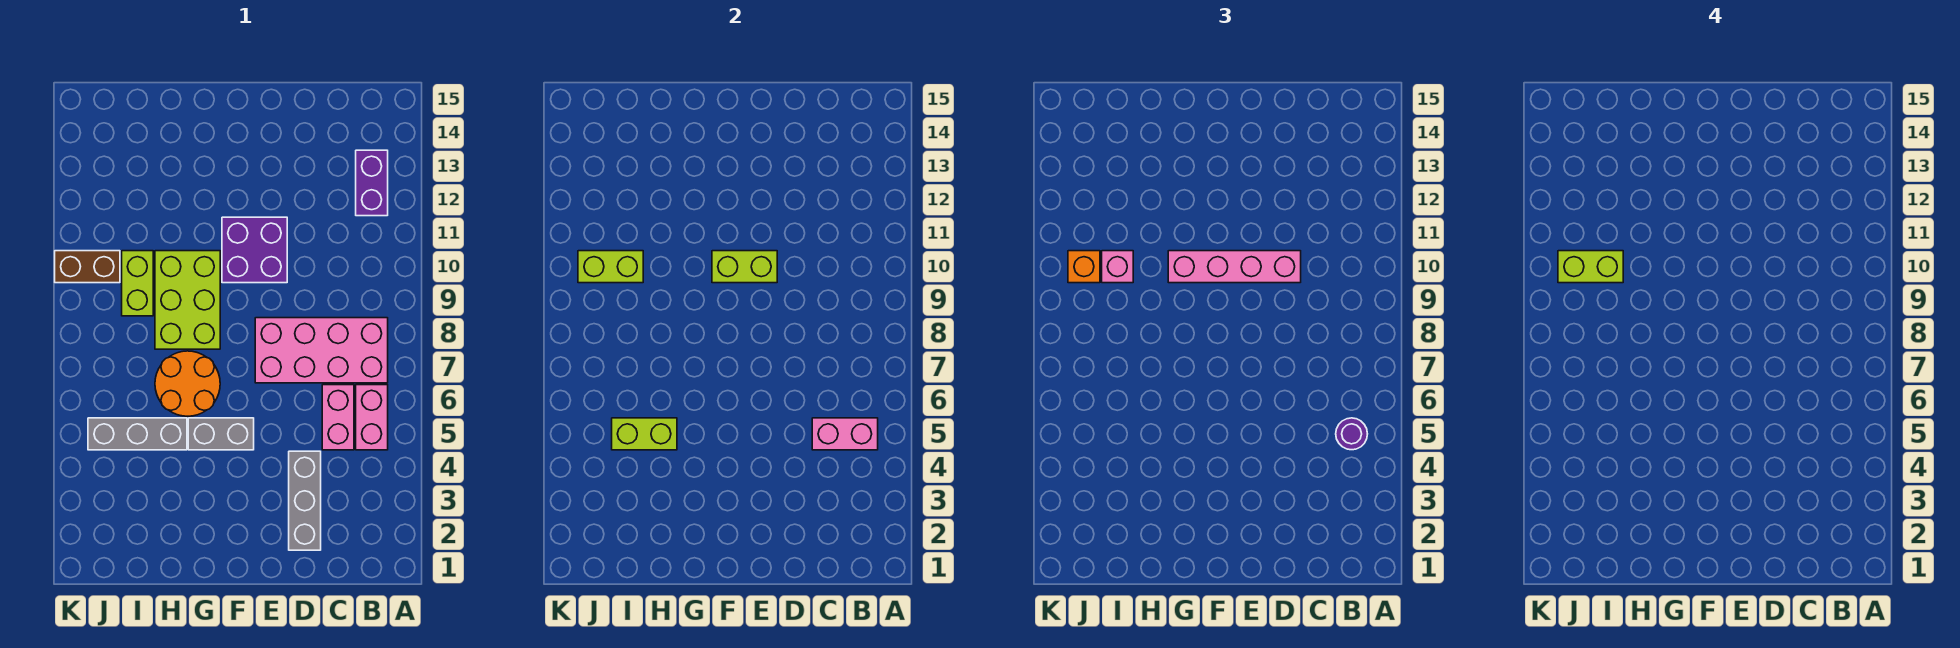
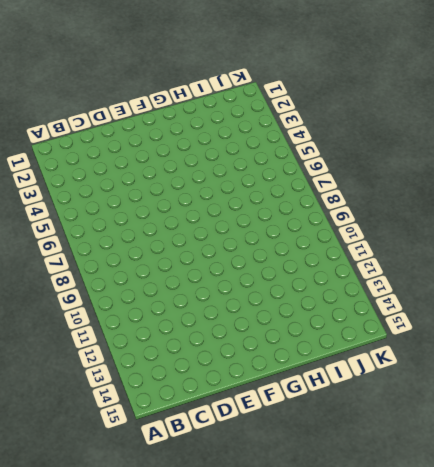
none -> pink 1x2 brick [356,385,388,450]
none -> pink 2x4 brick [255,318,388,383]
none -> purple 1x2 brick [356,150,388,216]

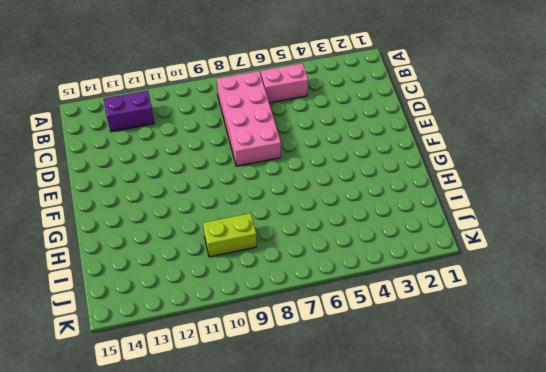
none -> pink 1x2 brick [322,385,354,450]
none -> grey 1x3 brick [289,451,321,550]
none -> purple 2x2 brick [222,217,287,283]

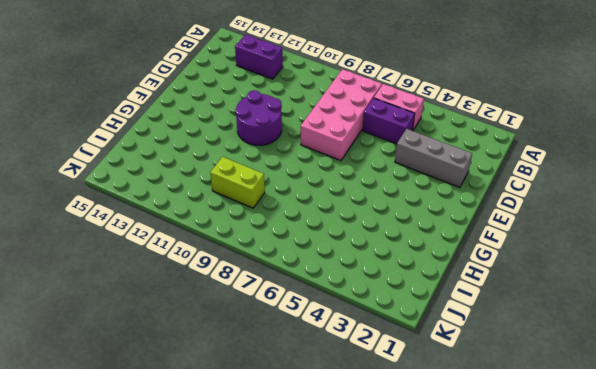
purple 1x2 brick [362,98,415,144] -> pink 1x2 brick [322,385,354,450]
purple 2x2 round brick [235,90,282,145] -> purple 2x2 brick [222,217,287,283]
none -> grey 1x2 brick [188,418,254,450]
none -> orange 2x2 round brick [155,351,220,416]
none -> lime 2x3 brick [155,251,220,349]

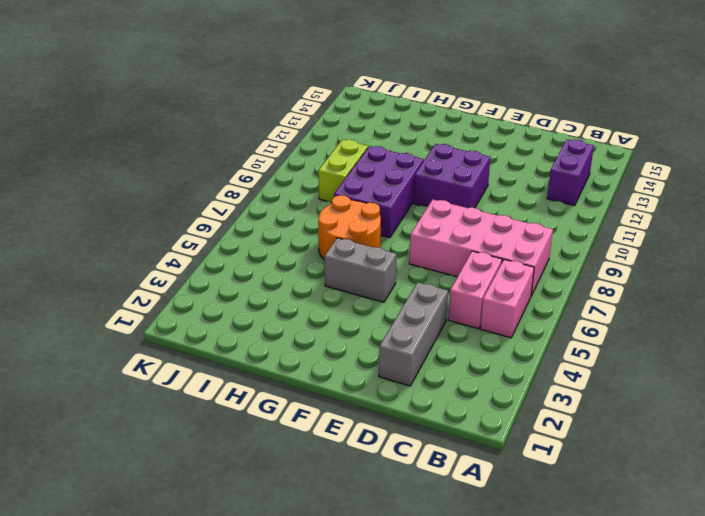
purple 2x3 brick [334,146,424,238] -> lime 2x3 brick [155,251,220,349]
none -> grey 1x3 brick [88,418,187,450]
none -> brown 1x2 brick [55,251,120,283]
none -> pink 1x2 brick [812,418,878,450]

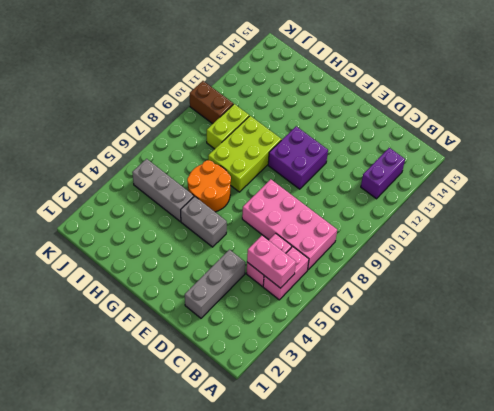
none -> lime 1x2 brick [712,251,777,283]
none -> lime 1x2 brick [612,418,677,450]
none -> lime 1x2 brick [578,251,643,283]

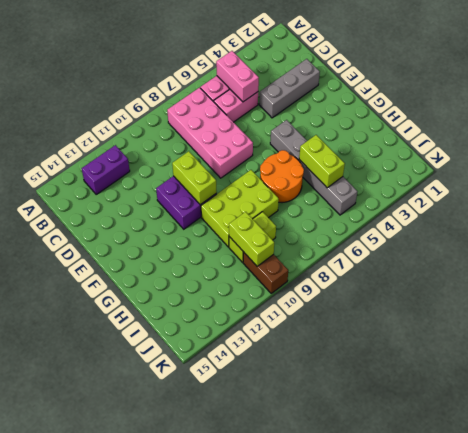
none -> purple 1x1 round brick [1336,418,1367,450]
none -> pink 1x4 brick [1168,251,1301,283]
none -> pink 1x1 brick [1102,251,1133,283]

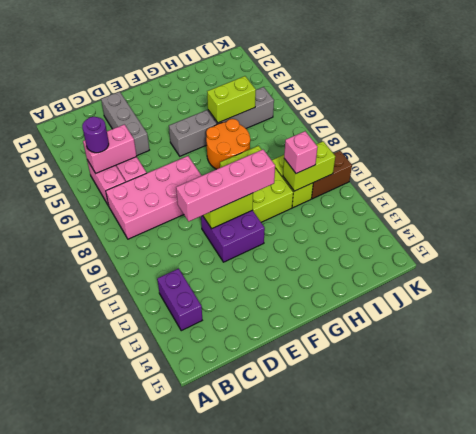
none -> orange 1x1 brick [1068,251,1100,283]
none -> lime 1x2 brick [1558,251,1623,283]

